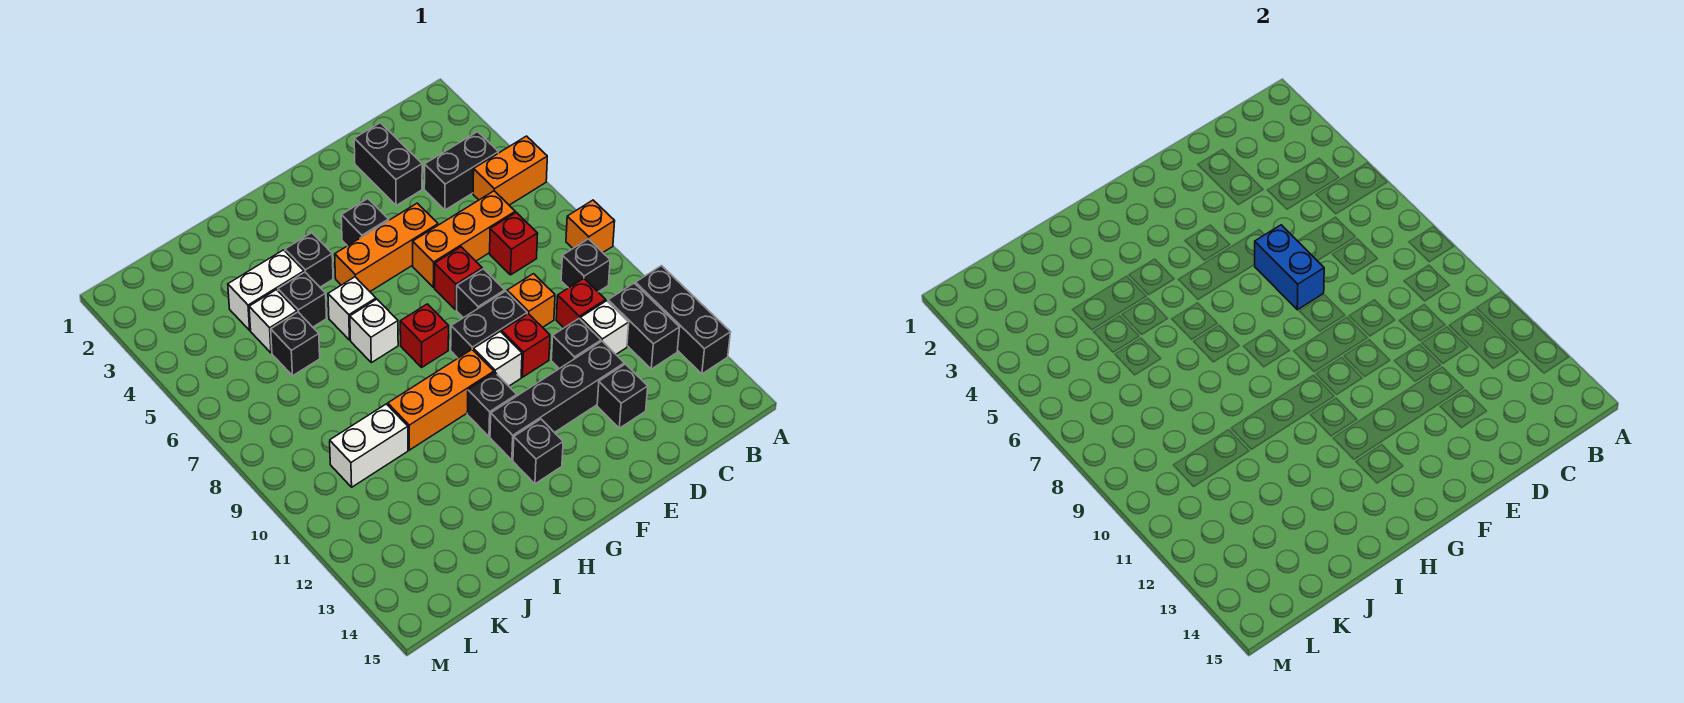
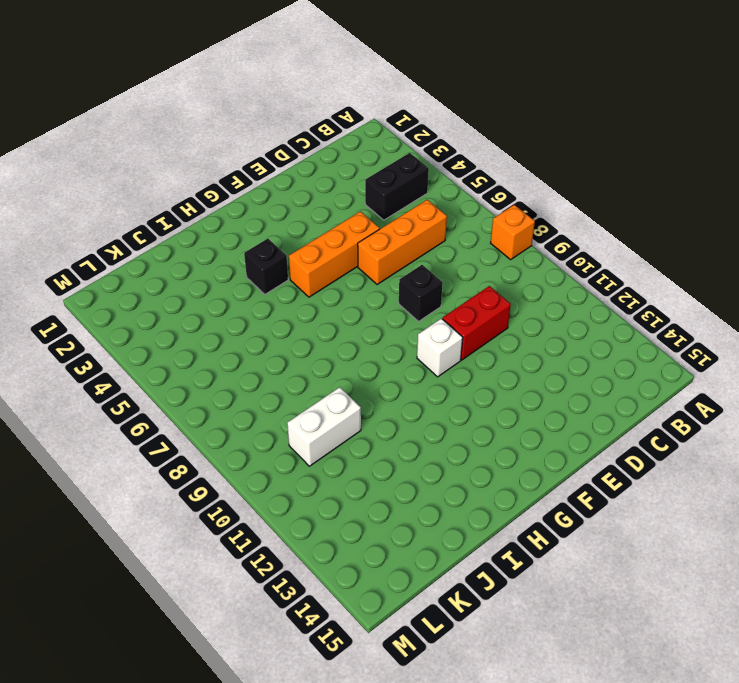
red 1x2 brick [442,286,511,360] -> red 1x1 brick [502,314,550,377]
none -> orange 1x2 brick [473,136,547,205]
none -> black 1x3 brick [635,266,730,374]
none -> black 1x1 brick [561,239,610,292]
none -> black 1x2 brick [608,283,680,369]

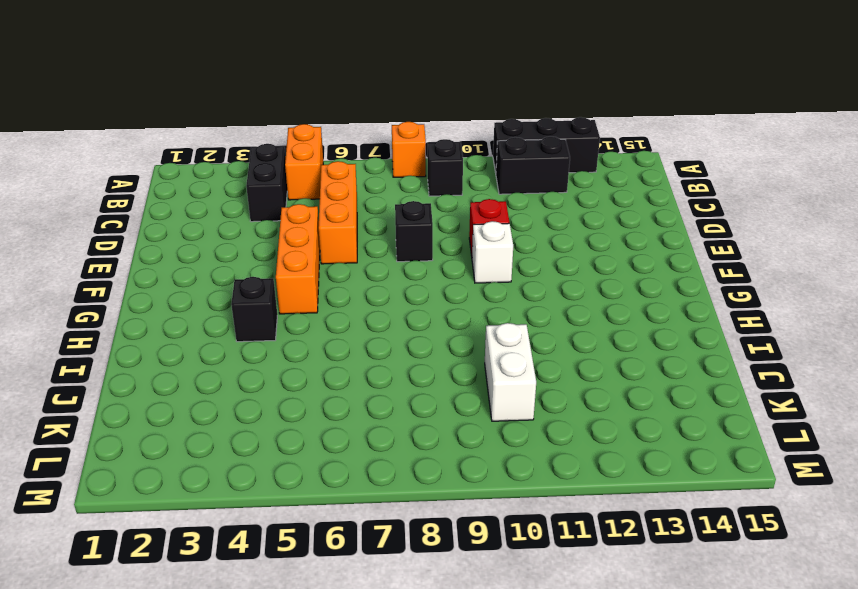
none -> red 1x1 brick [490,212,538,275]
none -> red 1x1 brick [556,278,606,328]
none -> white 1x1 brick [580,301,629,354]
none -> black 1x2 brick [354,123,422,205]

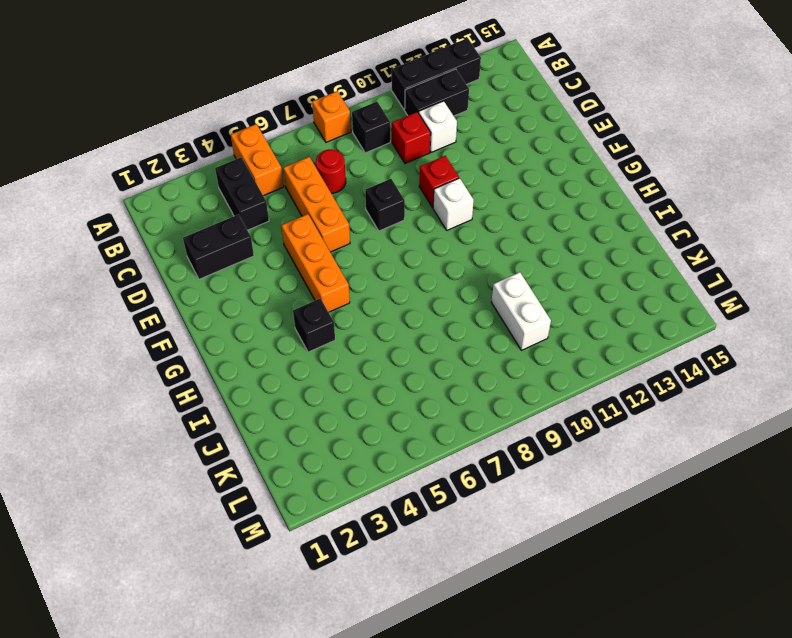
red 1x1 round brick [316,149,346,193] -> red 1x1 brick [490,212,538,275]
none -> orange 1x1 brick [507,274,555,327]
none -> black 1x1 brick [551,319,601,369]
none -> black 1x4 brick [490,341,624,460]
none -> black 1x1 brick [597,364,648,428]

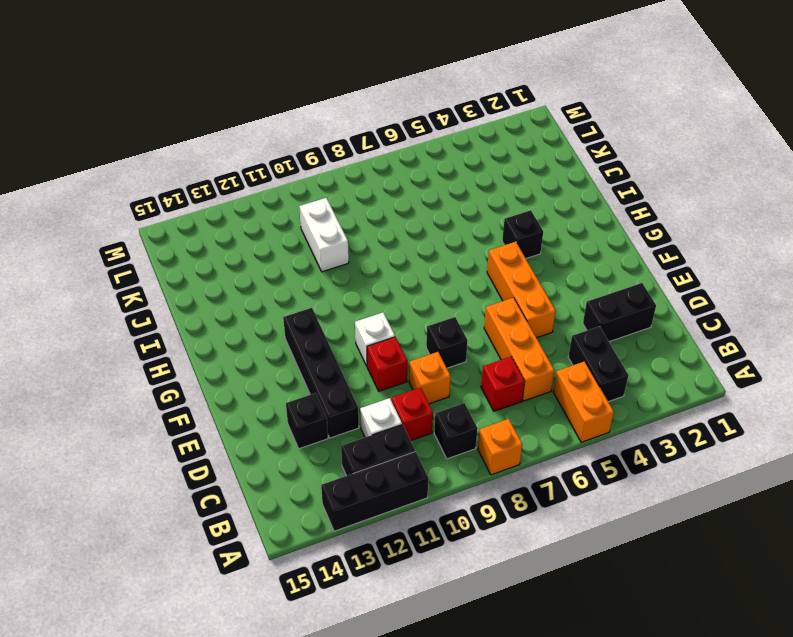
none -> black 1x1 brick [551,319,601,369]
none -> red 1x1 brick [435,247,482,310]
none -> black 1x2 brick [451,291,527,358]
none -> black 1x1 brick [341,199,389,246]

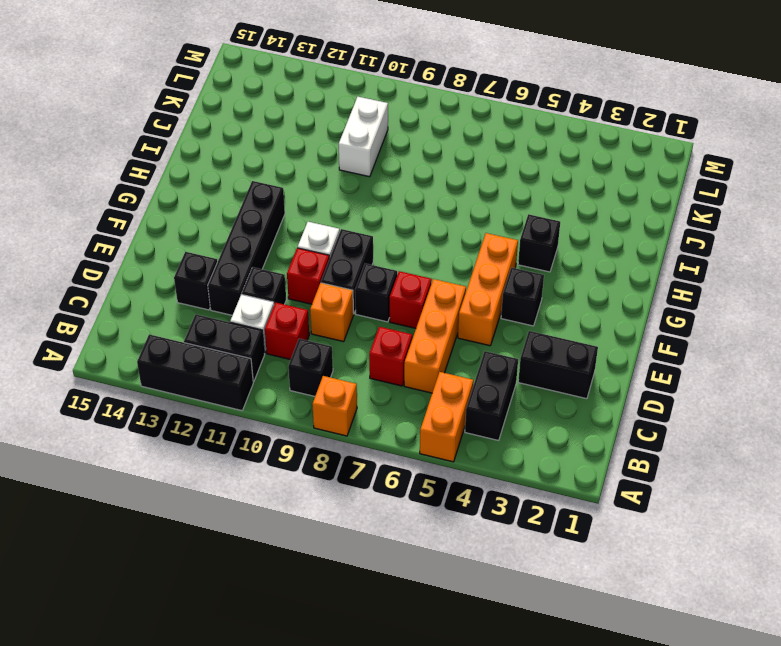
none -> red 1x1 brick [400,304,449,367]
none -> orange 1x3 brick [388,350,494,450]
none -> black 1x1 brick [467,373,517,437]
none -> black 1x1 brick [513,419,563,484]

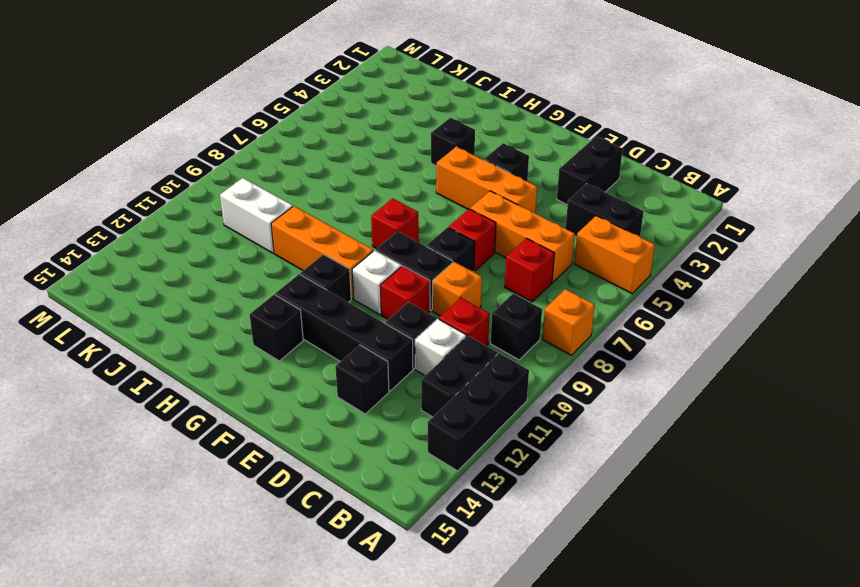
none -> white 1x1 brick [328,277,376,340]
none -> white 1x1 brick [350,299,398,363]
none -> white 1x2 brick [228,250,304,330]
none -> black 1x1 brick [278,272,326,327]

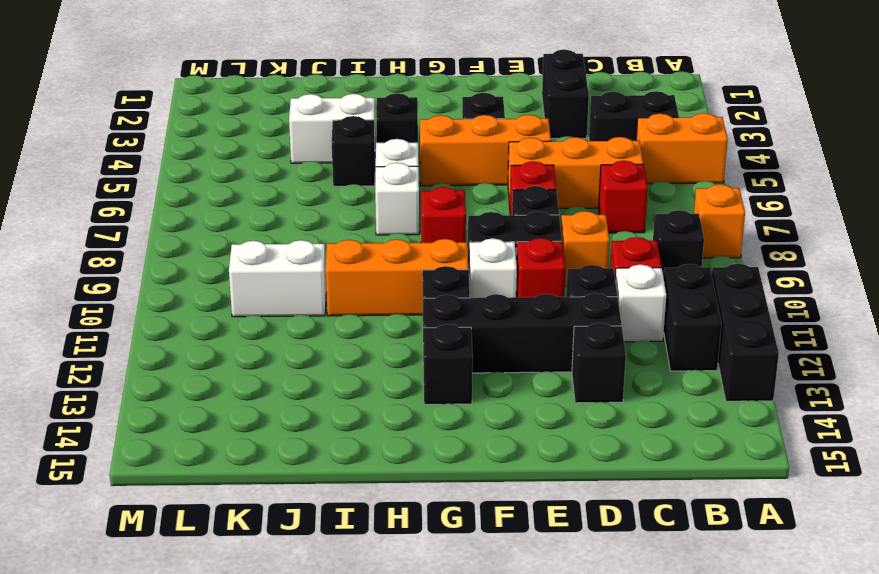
none -> white 1x1 brick [249,290,297,353]
none -> black 1x1 brick [271,312,320,376]
none -> blue 1x2 brick [1255,225,1324,310]

